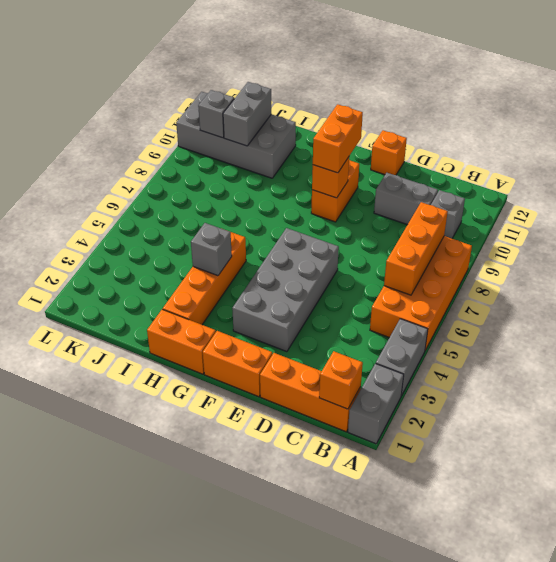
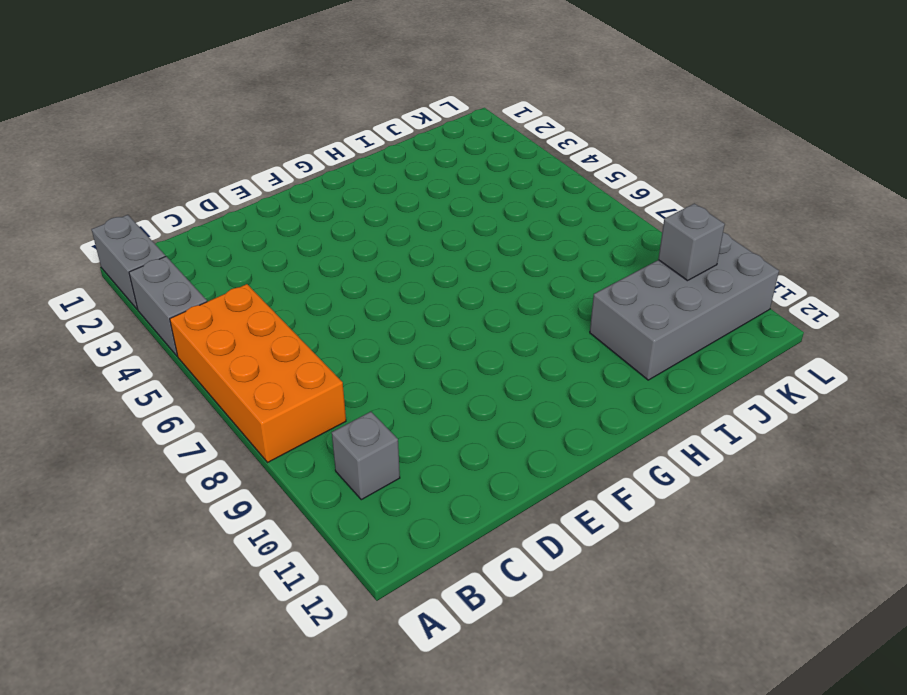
none -> orange 1x3 brick [260,353,361,432]
none -> grey 1x2 brick [374,173,438,225]
none -> orange 1x2 brick [203,331,272,397]

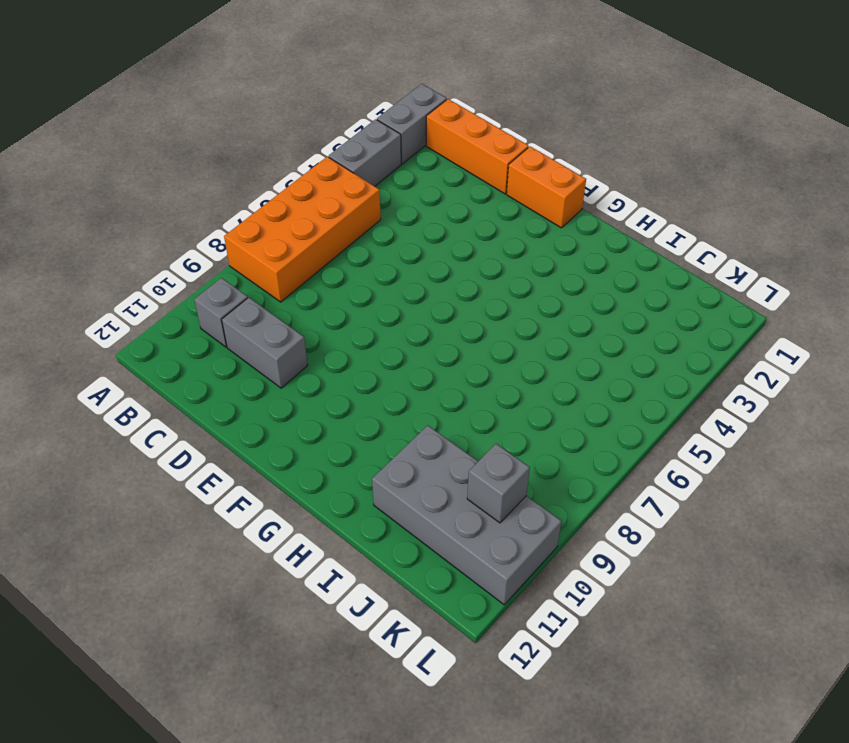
none -> grey 2x4 brick [232,228,339,352]
none -> orange 1x1 brick [371,130,407,175]
none -> orange 1x2 brick [311,160,359,222]

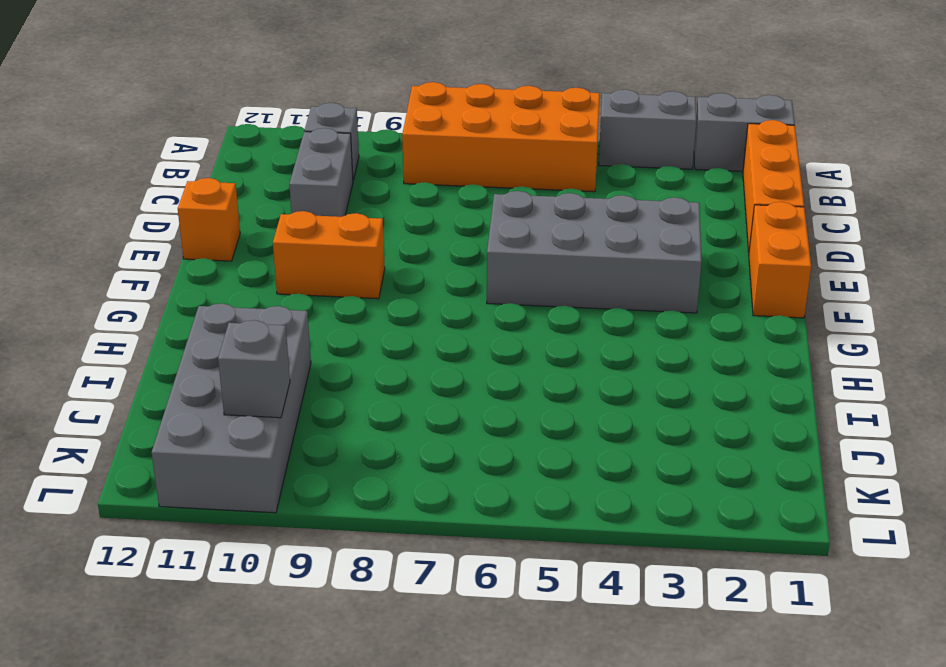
none -> orange 1x2 brick [147,309,216,374]
none -> orange 1x4 brick [163,232,246,325]
none -> orange 1x1 brick [319,351,363,409]

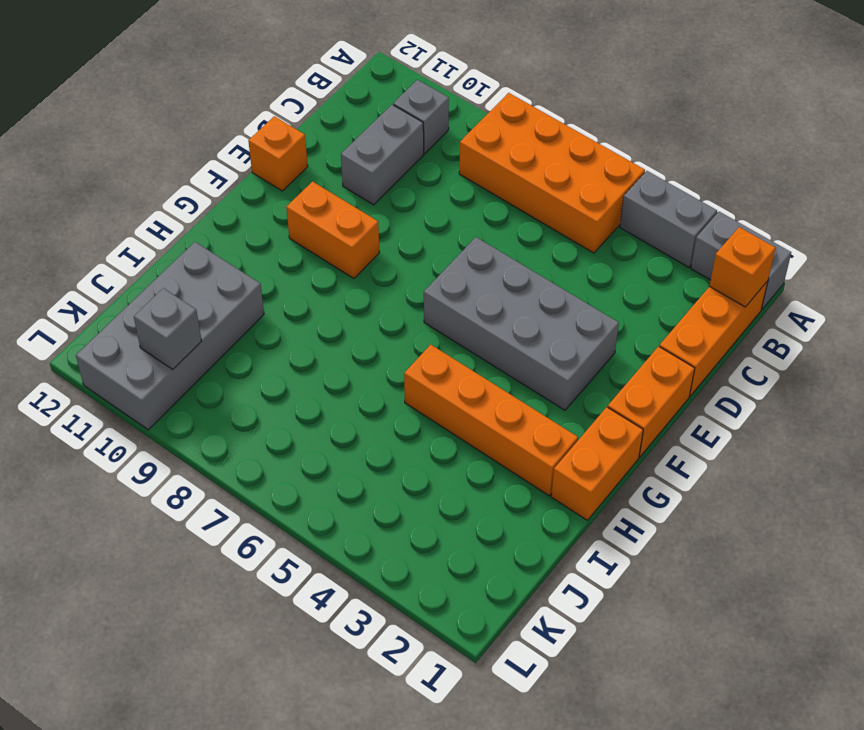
none -> orange 1x3 brick [384,202,448,295]
none -> orange 1x1 brick [312,157,349,198]
none -> grey 1x1 brick [191,223,232,276]

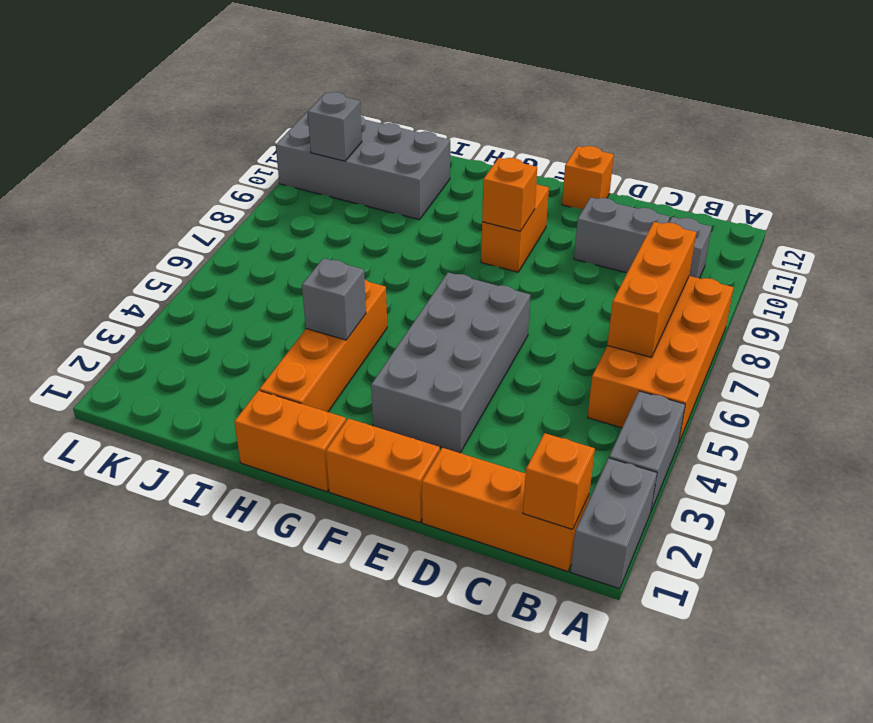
none -> grey 1x2 brick [223,82,271,146]
none -> orange 1x2 brick [313,104,363,173]

